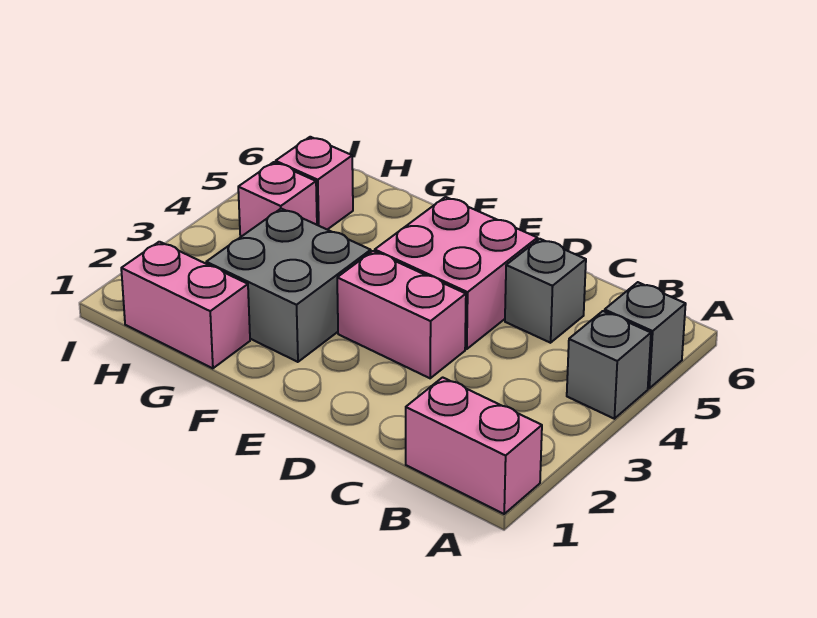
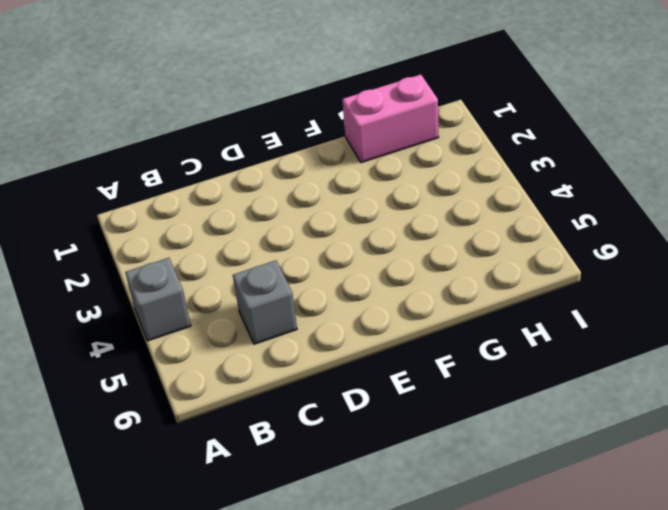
none -> pink 1x2 brick [406,377,542,514]
none -> grey 1x1 brick [604,282,686,388]

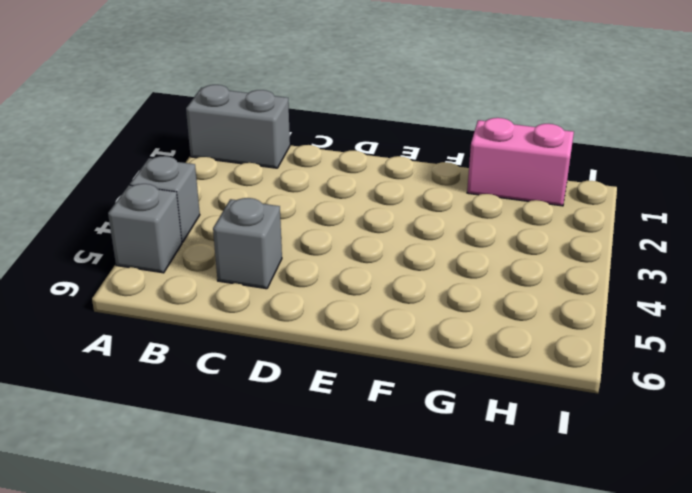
grey 1x2 brick [186,85,290,168] -> pink 1x2 brick [406,377,542,514]
none -> pink 1x2 brick [337,251,466,378]
none -> pink 2x2 brick [375,197,537,349]

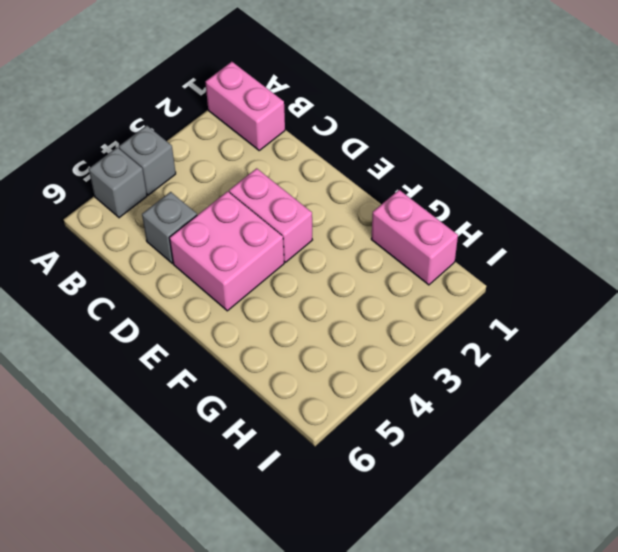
none -> grey 2x2 brick [206,209,371,362]
none -> pink 1x1 brick [238,162,317,237]

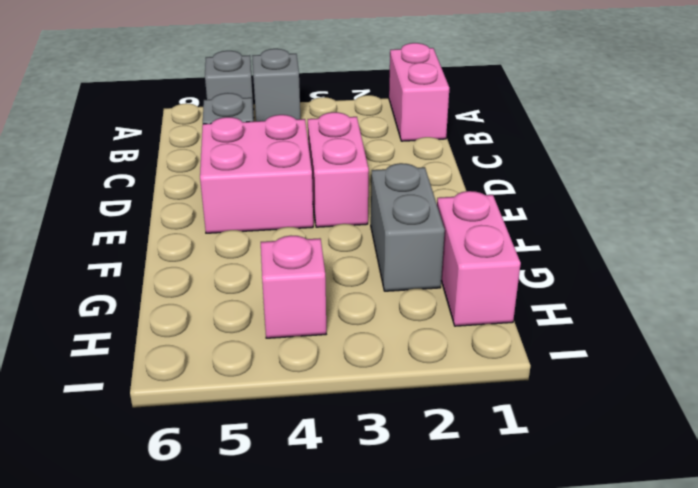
grey 1x2 brick [371,163,445,291] -> grey 2x2 brick [206,209,371,362]
none -> pink 1x1 brick [276,137,353,230]

